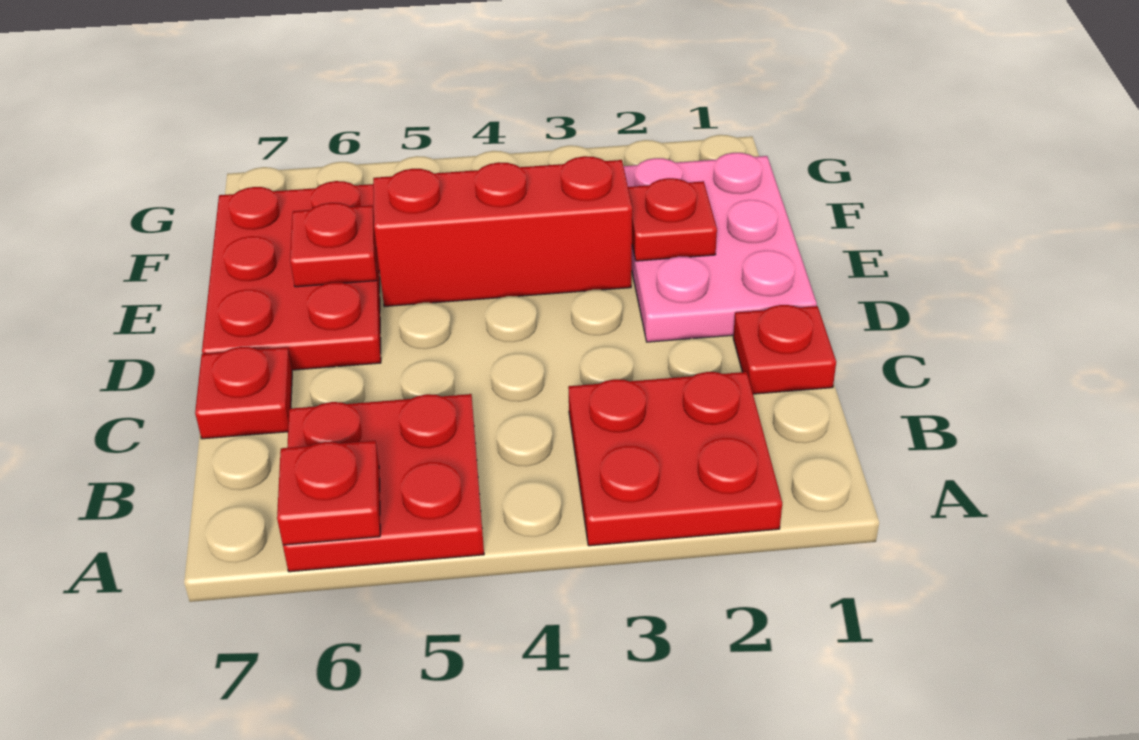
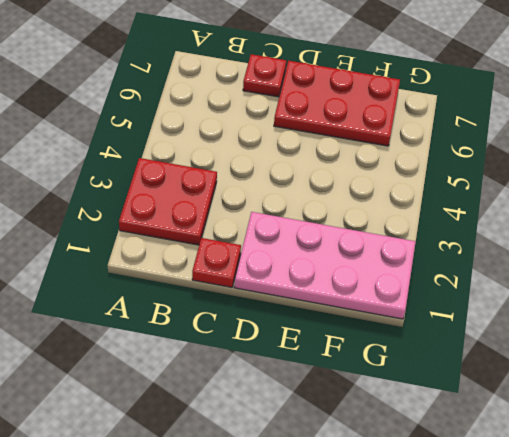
pink 2x4 plate [234,212,416,319] -> pink 2x3 plate [624,153,817,342]
none -> red 2x2 plate [283,394,484,572]
none -> red 1x3 brick [373,156,632,307]

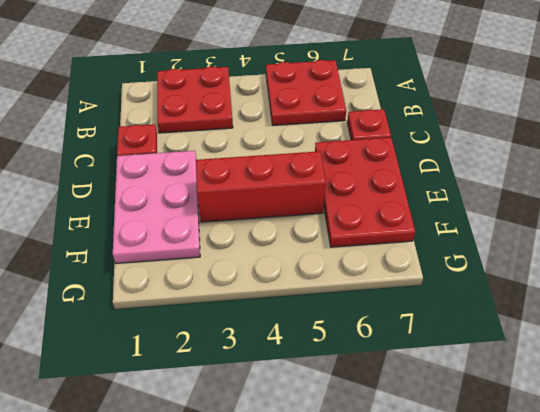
none -> red 1x1 plate [277,441,380,545]
none -> red 1x1 plate [628,178,717,261]

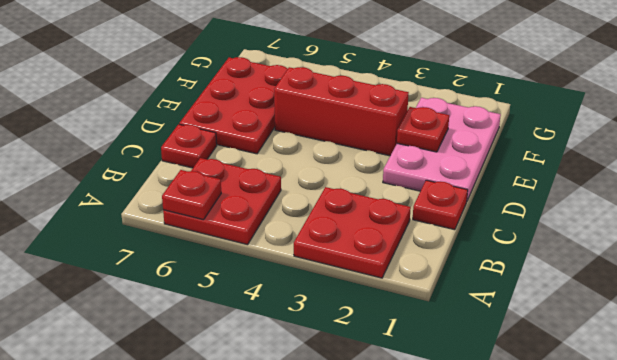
none -> red 1x1 plate [290,203,377,287]

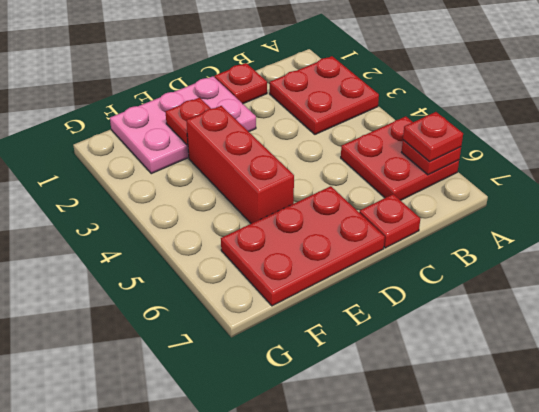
red 1x1 plate [403,112,463,161] -> red 1x1 plate moved to [290,203,377,287]

